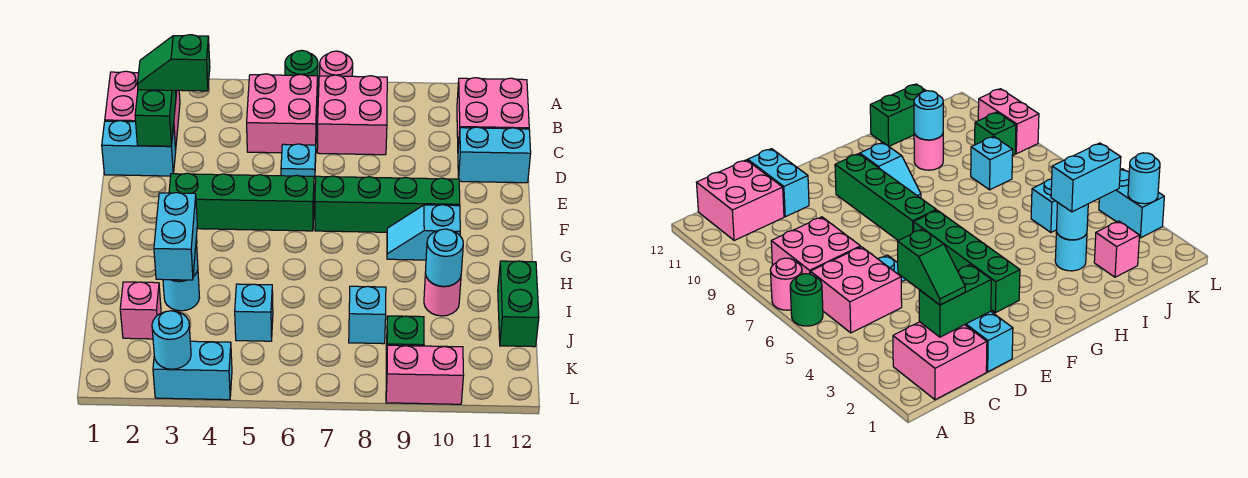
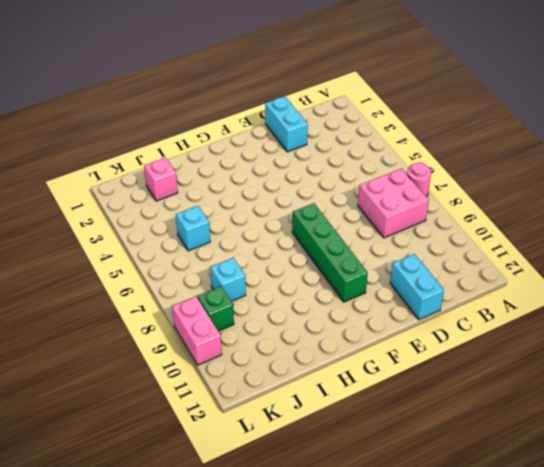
none -> green 1x1 round brick [285,50,318,76]
none -> pink 2x2 brick [105,71,180,150]
none -> pink 2x2 brick [247,74,318,153]

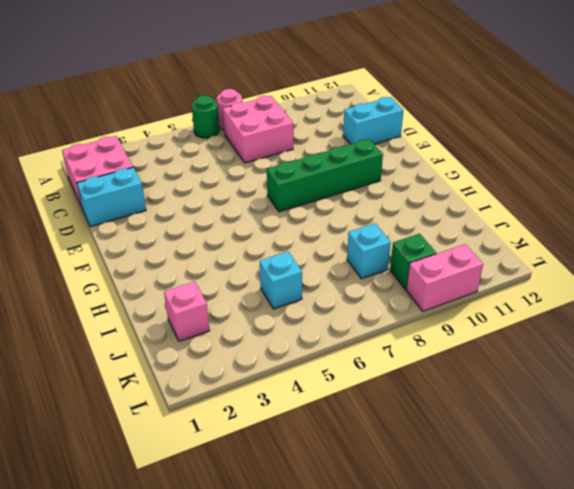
none -> pink 2x2 brick [247,74,318,153]
none -> pink 2x2 brick [457,78,529,148]
none -> cyan 1x1 plate [281,144,316,179]

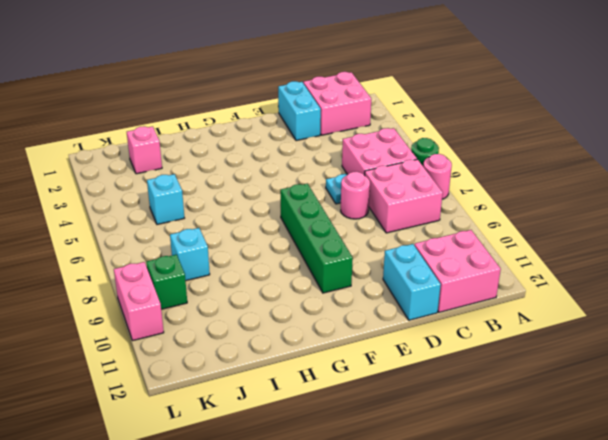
pink 1x1 round brick [341,172,370,219] -> pink 1x1 round brick moved to [424,274,461,316]
none -> green 1x4 brick [169,173,314,231]
none -> cyan 1x2 slope [387,205,460,260]
none -> cyan 1x1 round brick [163,270,199,311]

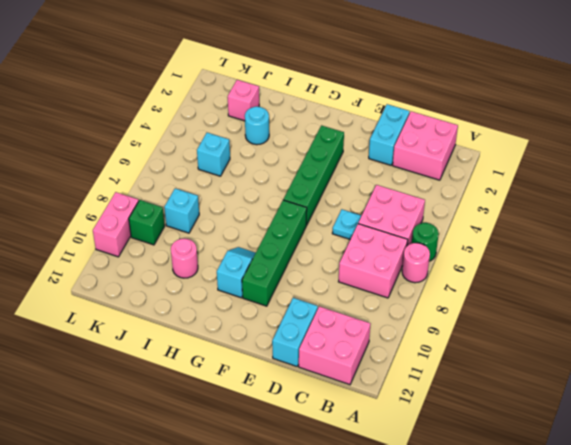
none -> green 1x2 brick [498,261,539,347]
none -> cyan 1x2 brick [153,341,232,400]
none -> green 1x2 brick [135,90,176,146]

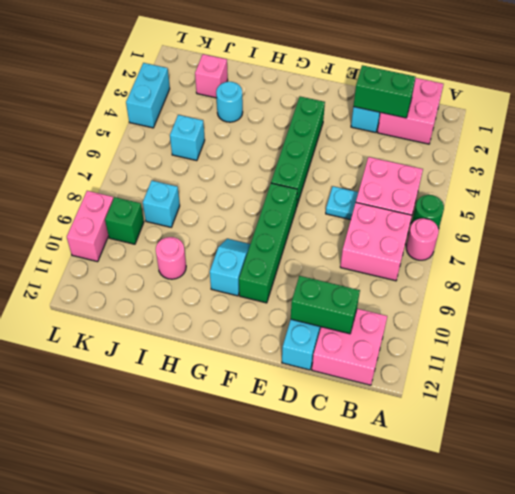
green 1x2 brick [291,276,360,334] -> green 1x2 brick moved to [498,261,539,347]
none -> cyan 1x1 round brick [1056,202,1088,240]
none -> cyan 1x1 round brick [425,229,463,286]
none -> cyan 1x1 round brick [152,311,191,369]

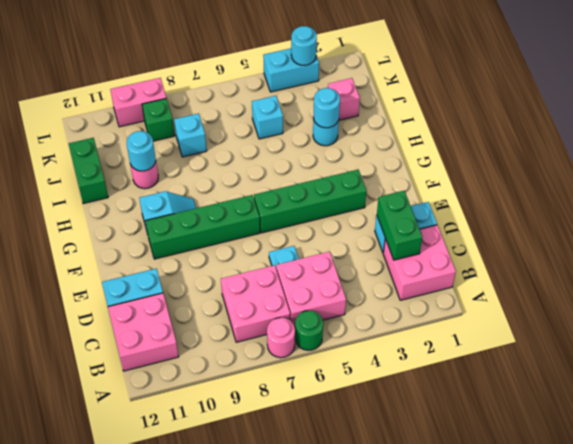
none -> green 1x2 slope [137,35,210,91]
none -> cyan 1x2 brick [154,193,197,280]

